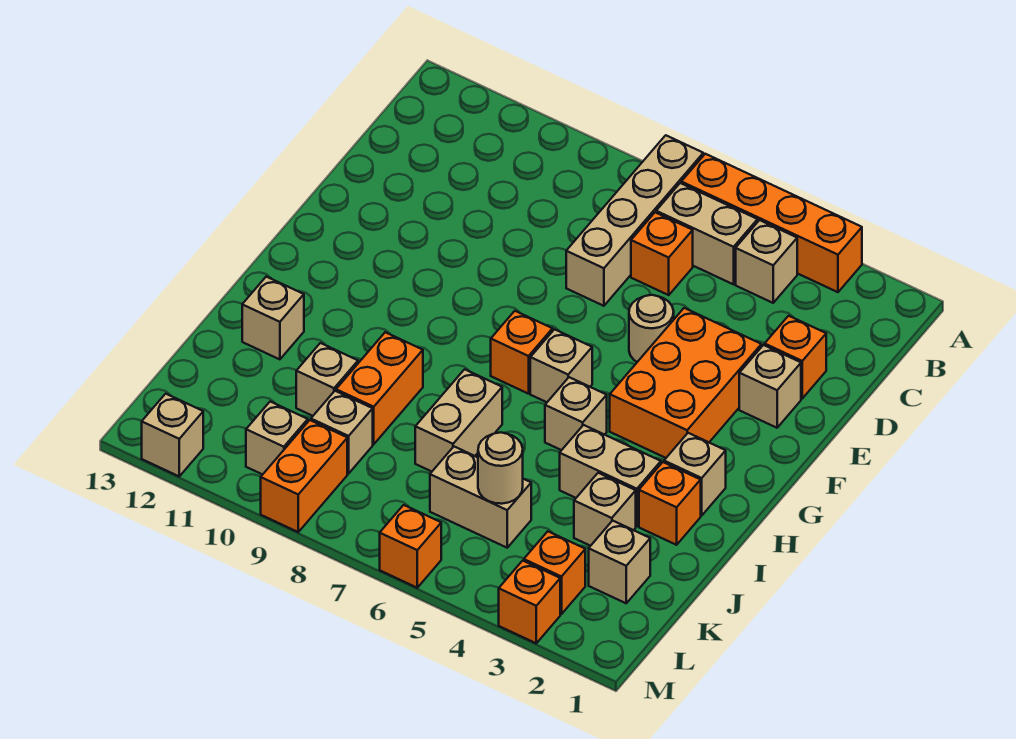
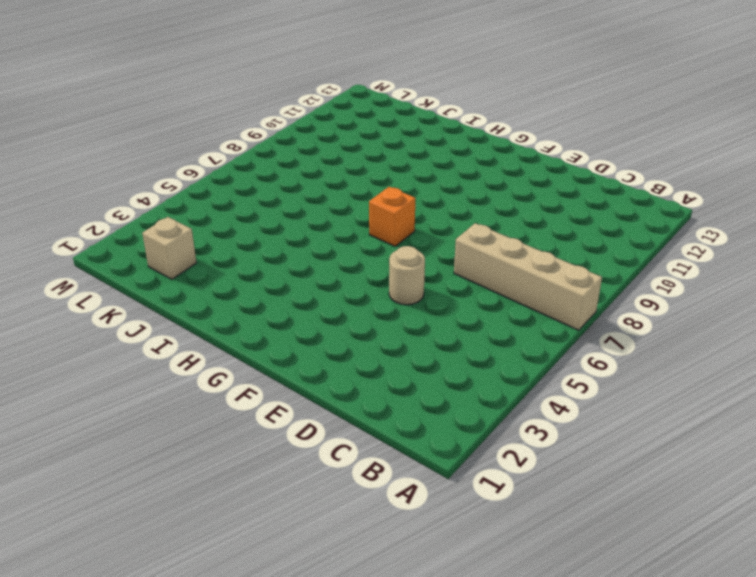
none -> orange 1x4 brick [681,154,862,292]
none -> tan 1x1 brick [736,220,797,303]
none -> tan 1x2 brick [656,183,758,284]
none -> orange 1x1 brick [631,212,693,295]

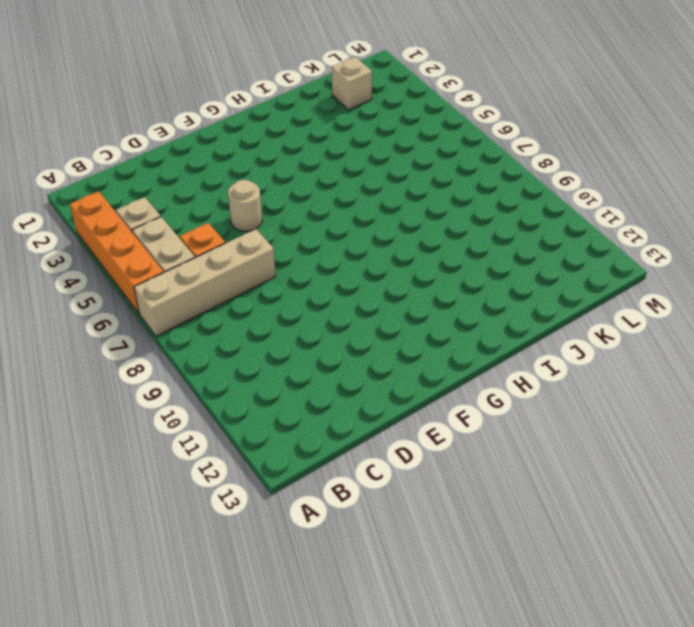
none -> orange 1x1 brick [765,316,826,398]
none -> tan 1x1 brick [739,345,801,428]
none -> orange 2x3 brick [610,308,761,458]
none -> tan 1x1 brick [530,329,592,402]

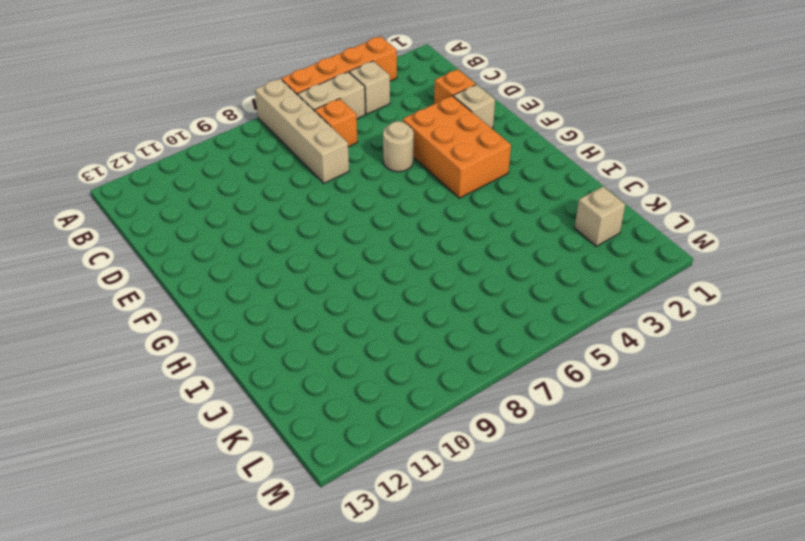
none -> tan 1x1 brick [530,329,592,402]
none -> orange 1x1 brick [491,311,553,394]
none -> tan 1x1 brick [664,433,726,516]
none -> tan 1x1 brick [545,377,607,450]

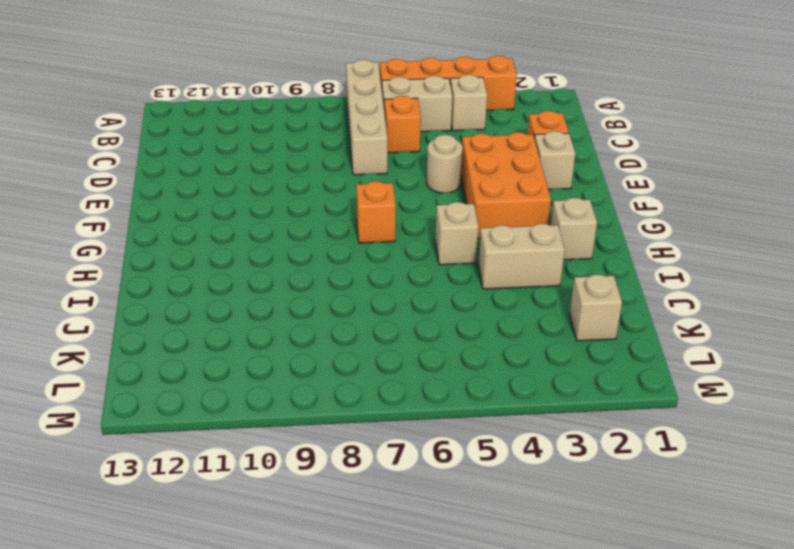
none -> tan 1x1 brick [530,329,592,402]
none -> orange 1x1 brick [639,462,701,545]
none -> tan 1x2 brick [415,369,502,472]
none -> orange 1x2 brick [336,332,423,444]

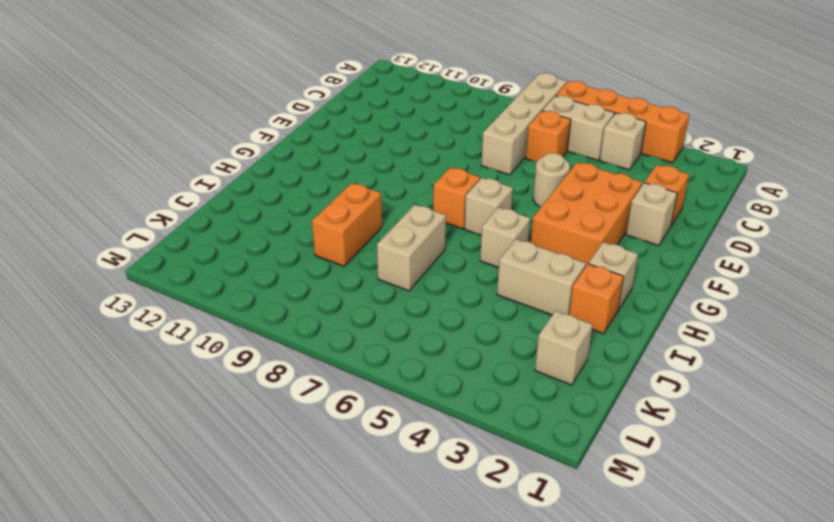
none -> tan 1x1 brick [242,277,304,359]
none -> tan 1x1 brick [574,473,636,546]
none -> tan 1x1 brick [296,343,358,416]
none -> tan 1x2 brick [430,447,531,548]

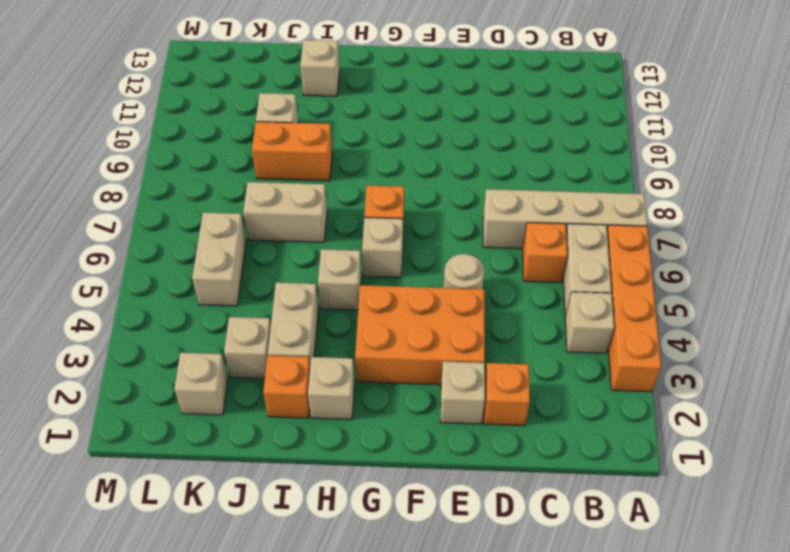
none -> tan 1x1 brick [311,391,373,474]
none -> orange 1x1 brick [524,531,585,614]
none -> orange 1x2 brick [261,420,347,532]
none -> tan 1x1 brick [246,402,308,475]

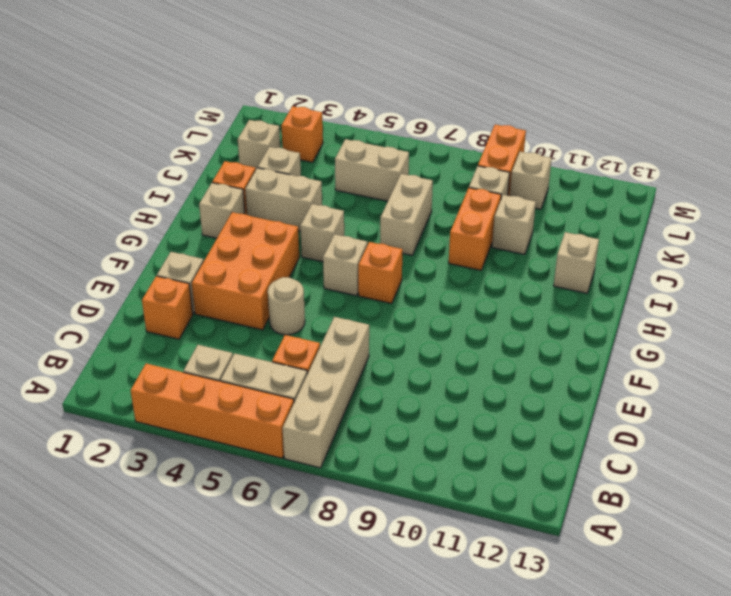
none -> orange 1x1 brick [499,561,560,643]
none -> orange 1x1 brick [380,505,441,588]
none -> tan 1x1 brick [142,394,203,476]
none -> tan 1x1 round brick [478,432,523,504]

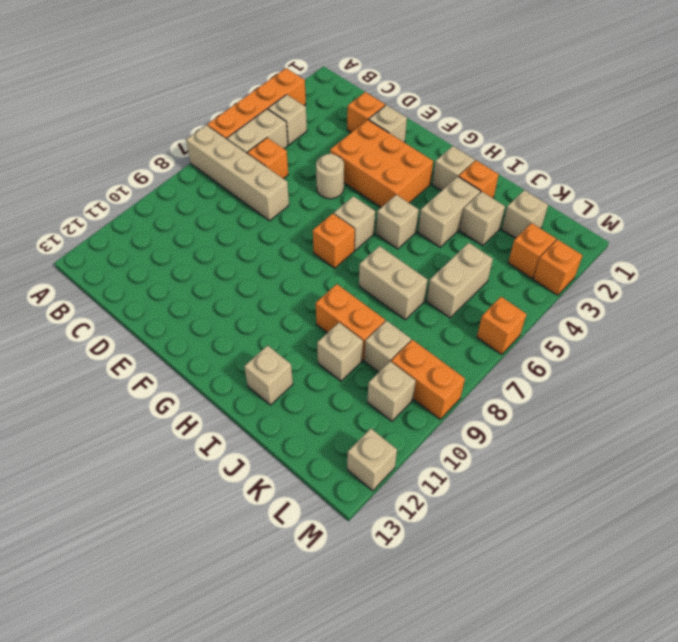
none -> tan 1x1 round brick [478,432,523,504]

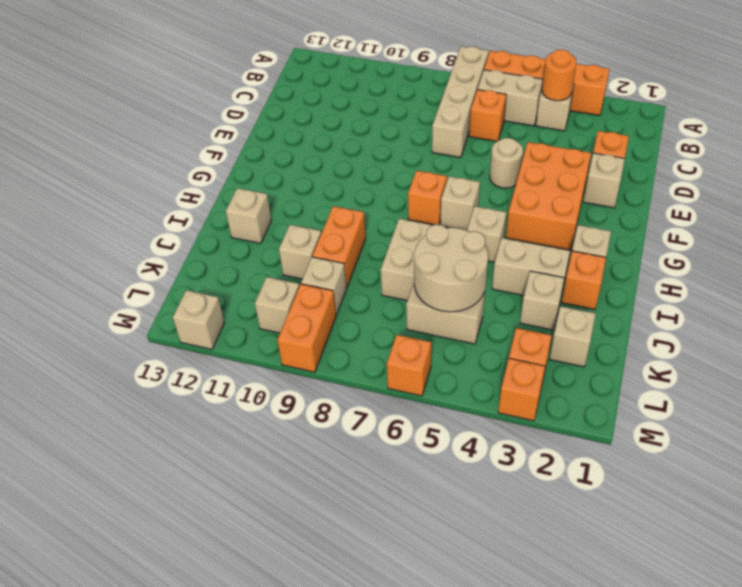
orange 1x1 round brick [542,50,576,101] -> none
tan 2x2 round brick [414,225,488,312] -> tan 1x1 round brick [478,432,523,504]

